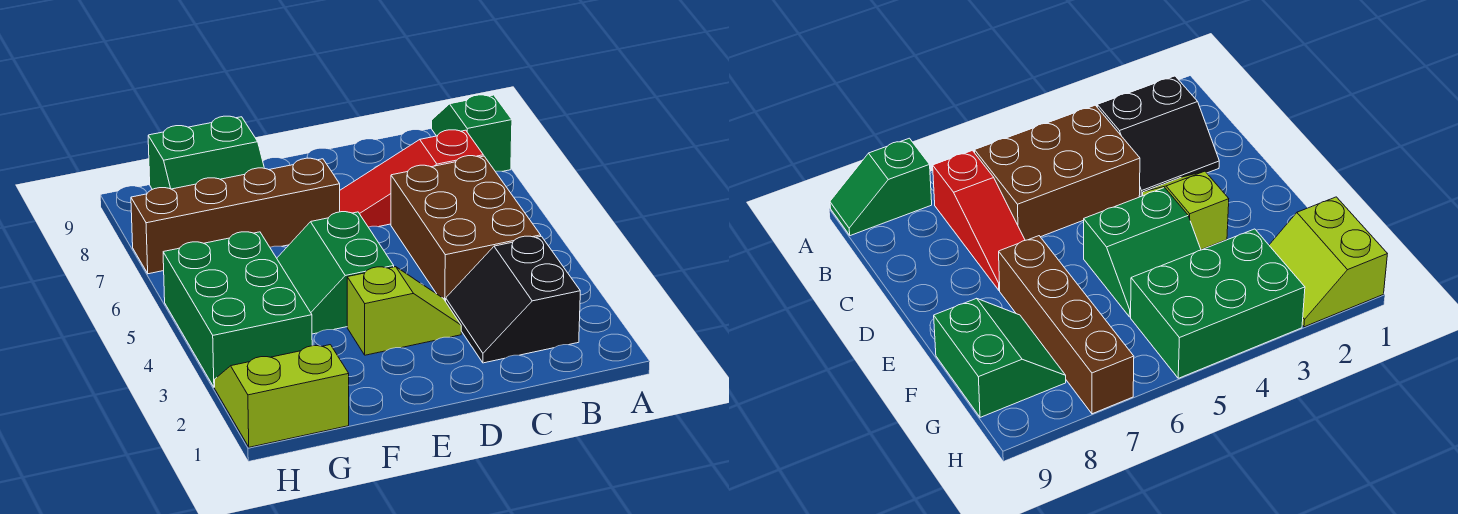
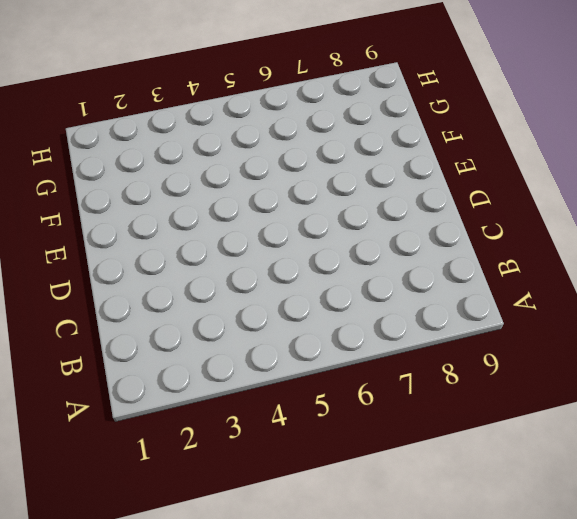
none -> green 1x2 slope [432,95,512,172]
none -> black 2x2 slope [446,236,580,363]

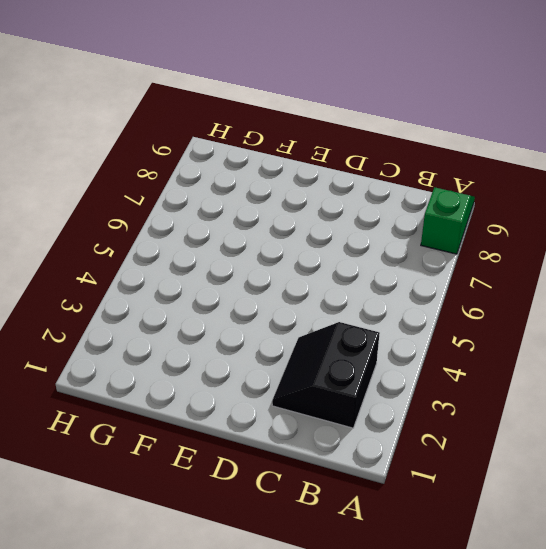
none -> brown 2x3 brick [391,156,541,301]
none -> red 1x3 slope [340,130,483,227]

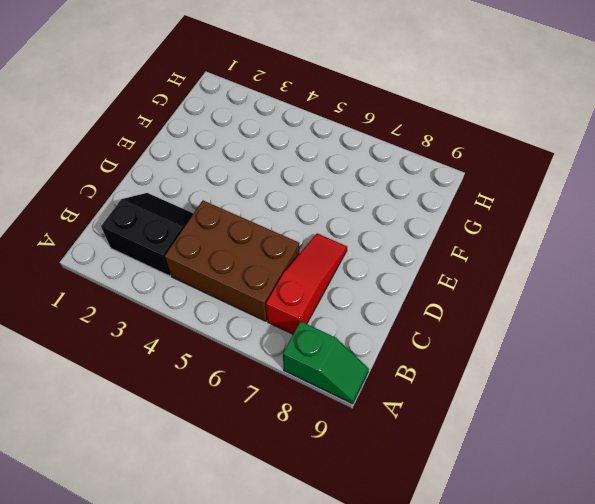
none -> lime 1x2 slope [347,267,461,355]
none -> green 2x2 slope [277,212,394,334]

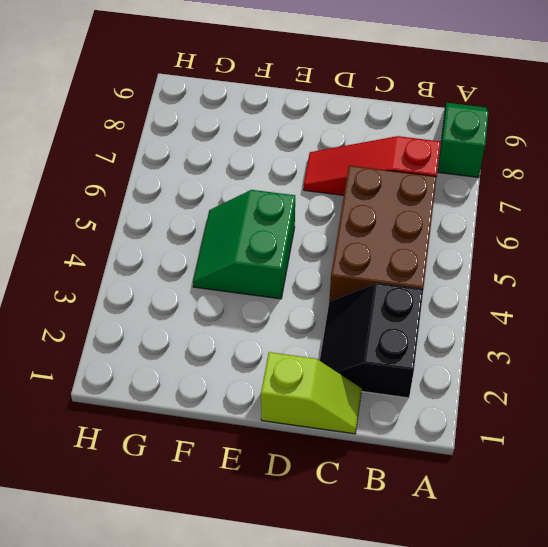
lime 1x2 slope [261,352,362,434] -> lime 1x2 slope moved to [347,267,461,355]
none -> brown 1x4 brick [131,158,340,274]
none -> green 2x2 slope [148,116,264,190]

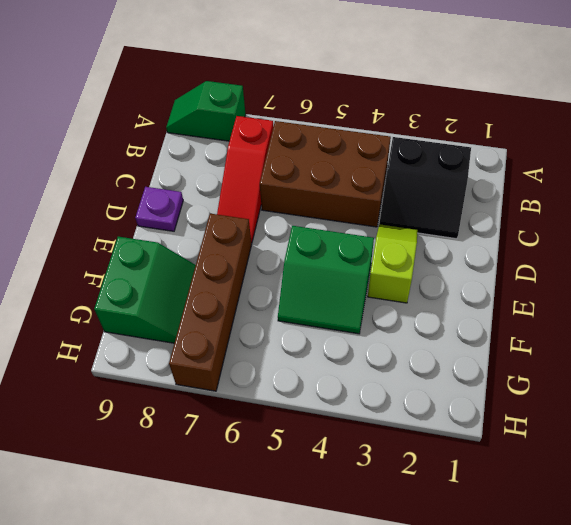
purple 1x1 plate [135,187,183,231] -> none
none -> lime 2x2 slope [215,345,349,447]
none -> green 2x3 brick [163,232,312,387]

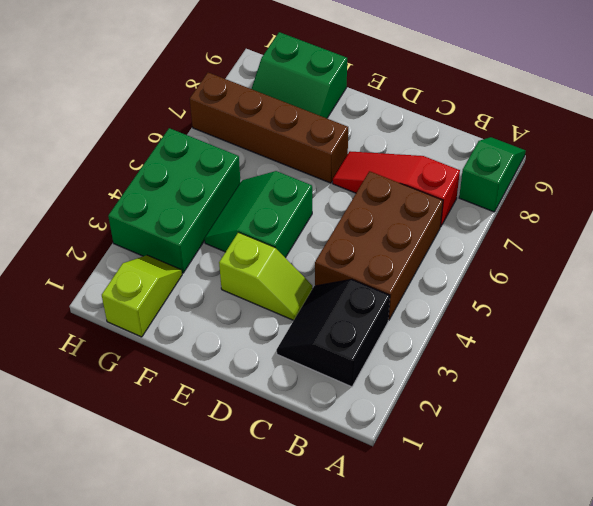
lime 1x2 slope [102,255,182,337] -> lime 2x2 slope [215,345,349,447]

